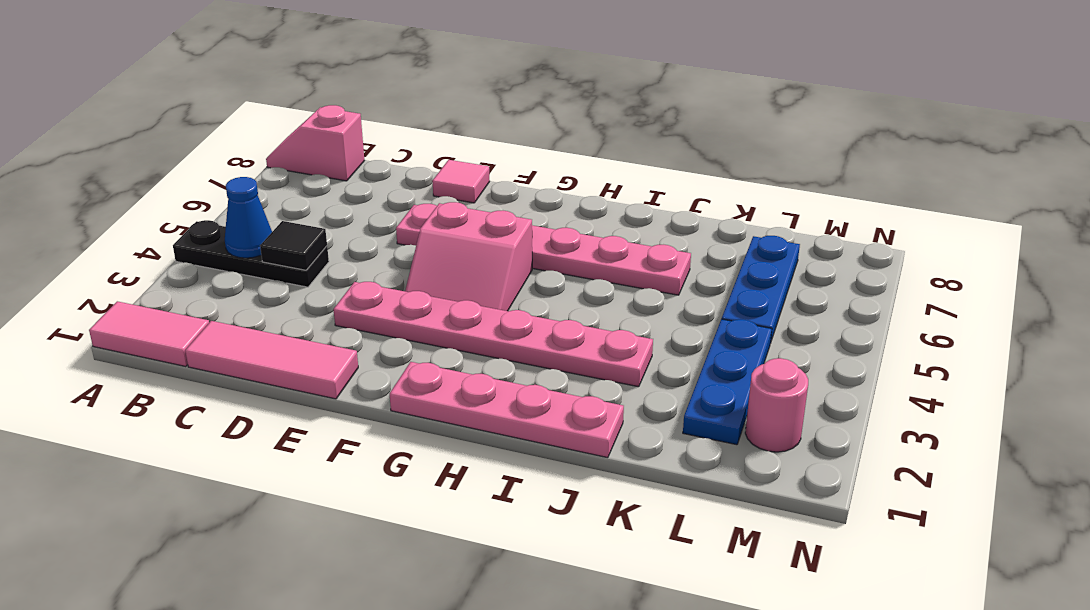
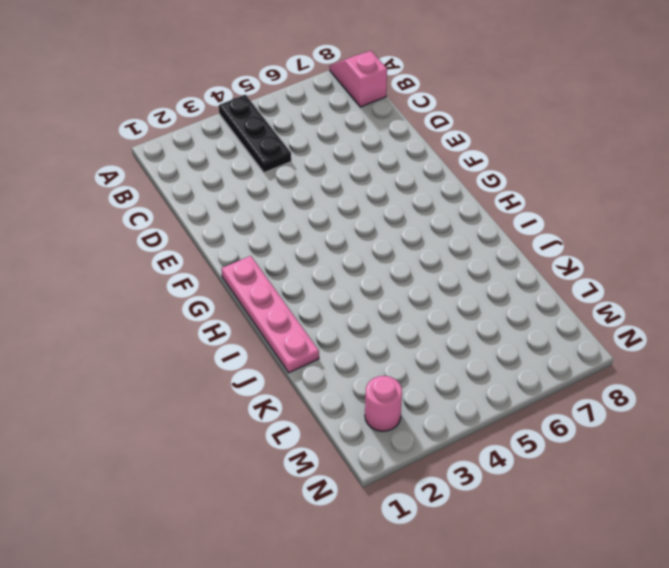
none -> pink 1x2 tile [89,301,209,367]
none -> pink 1x3 tile [185,321,358,399]
none -> pink 1x6 plate [333,282,653,387]

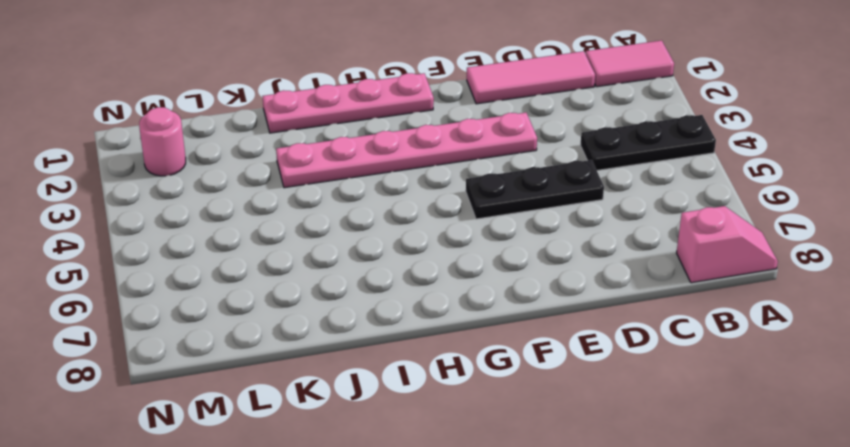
black 1x3 plate [466,160,604,219] -> pink 2x2 slope [405,202,532,311]
none -> pink 1x6 plate [396,204,691,295]
none -> pink 1x1 tile [433,160,490,203]
none -> blue 1x3 plate [683,319,772,445]

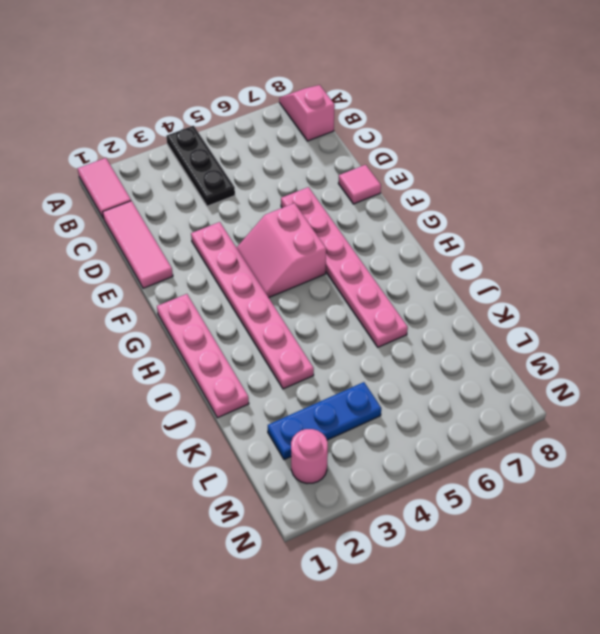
none -> blue 1x3 plate [722,236,800,343]
none -> blue 1x1 cone [225,177,272,258]
none -> black 1x1 tile [260,221,327,270]

